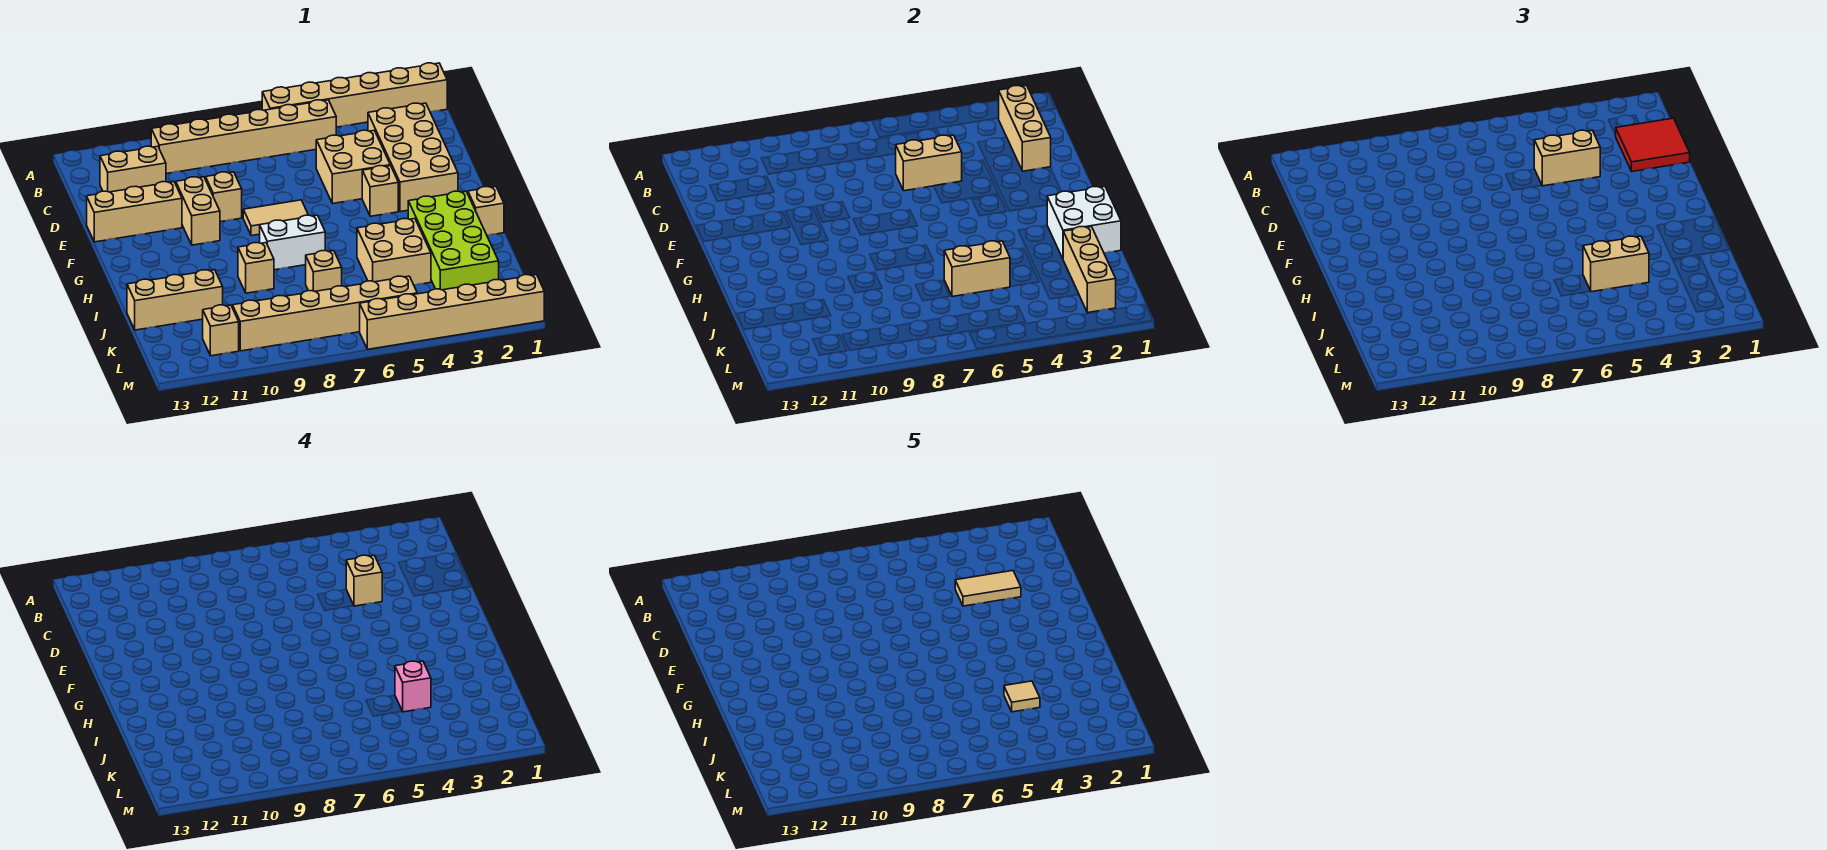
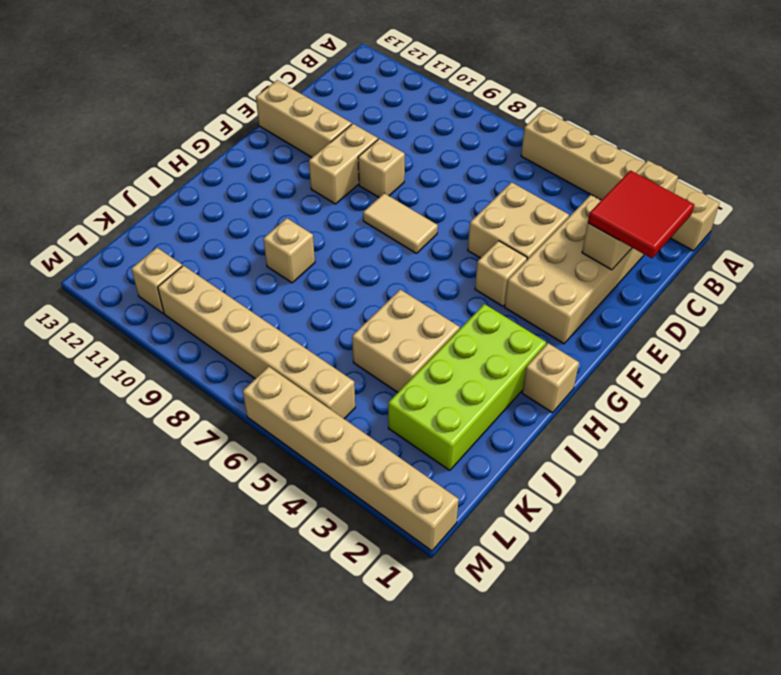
none -> tan 1x6 brick [151,100,336,174]
none -> tan 1x2 brick [100,146,166,192]
none -> white 1x2 brick [260,215,325,270]
none -> tan 1x1 brick [306,251,342,291]

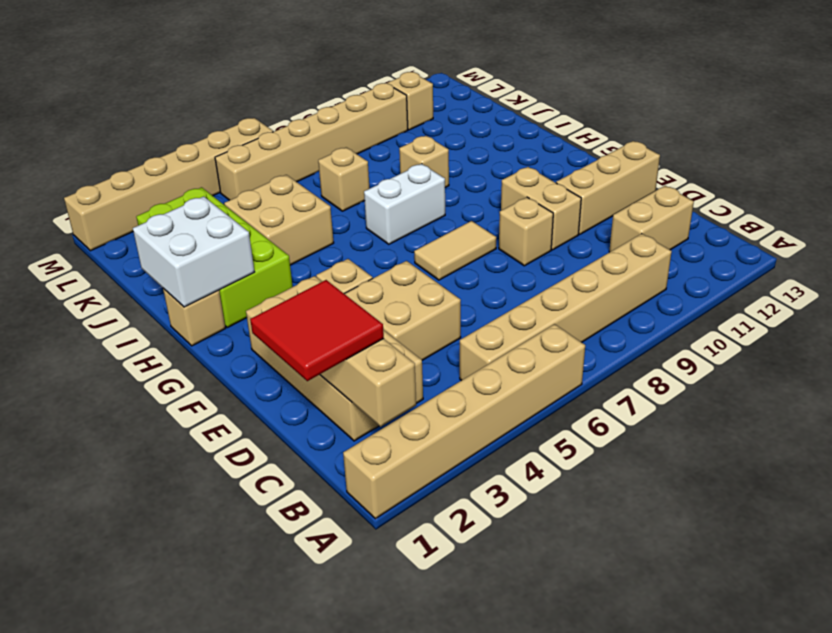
none -> tan 1x3 brick [127,270,223,330]
none -> tan 1x2 brick [896,135,962,191]
none -> tan 1x3 brick [1063,227,1116,313]
none -> tan 1x2 brick [944,241,1010,297]

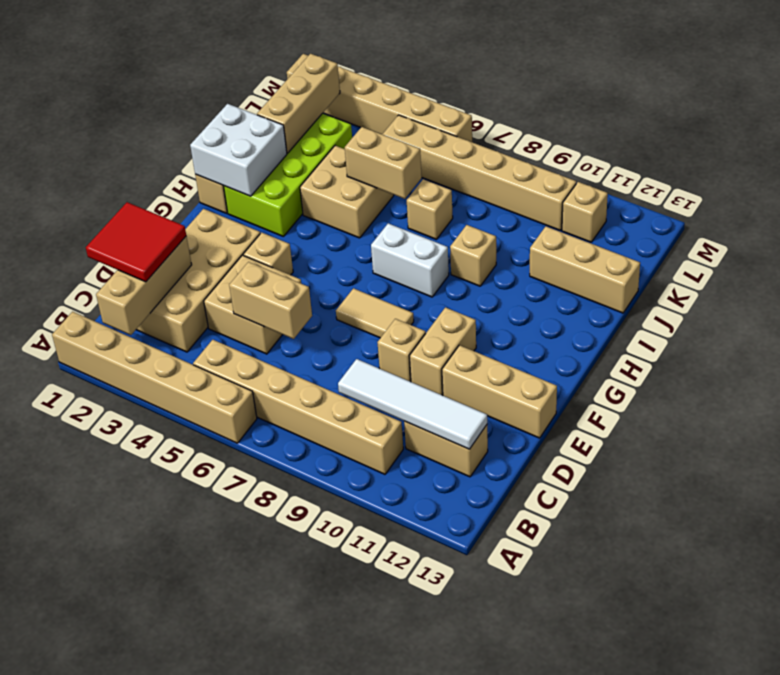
white 1x4 tile [338,359,487,449] -> none
none -> tan 1x2 brick [1534,130,1600,186]
none -> tan 1x2 brick [1583,236,1649,292]
none -> tan 1x1 brick [346,555,382,606]
none -> pink 1x1 brick [395,661,431,712]

